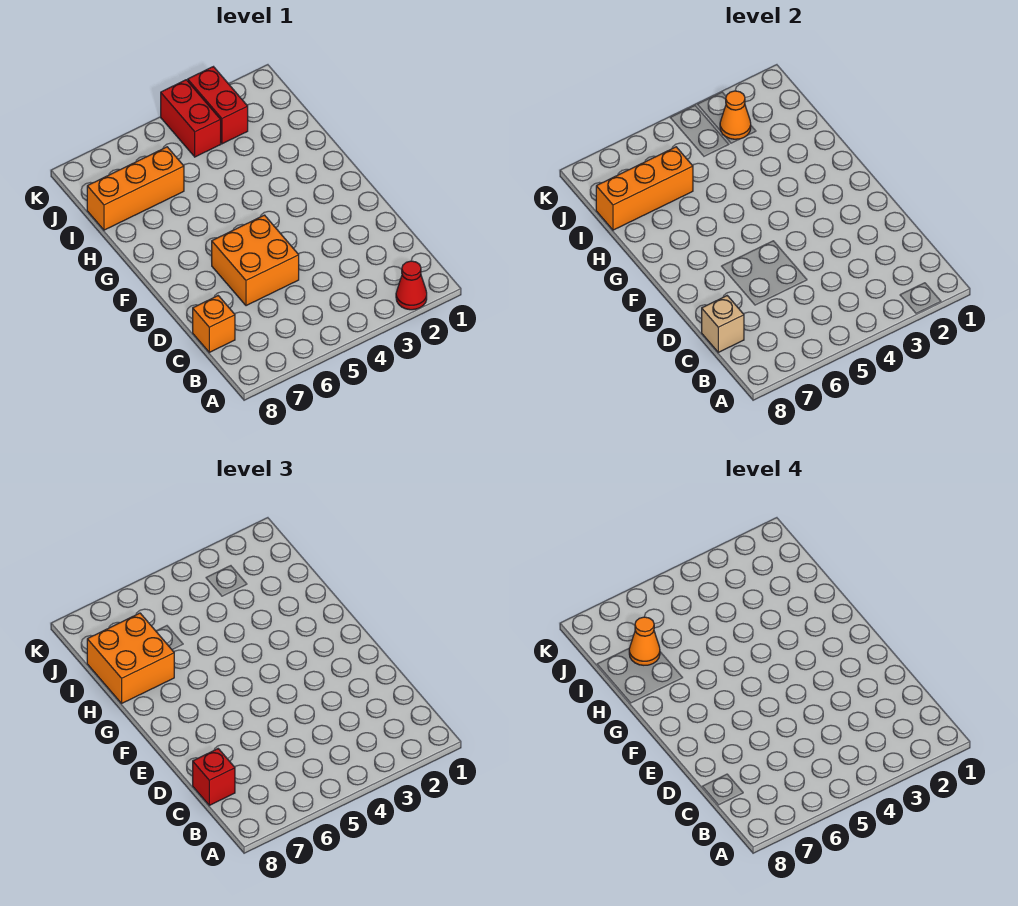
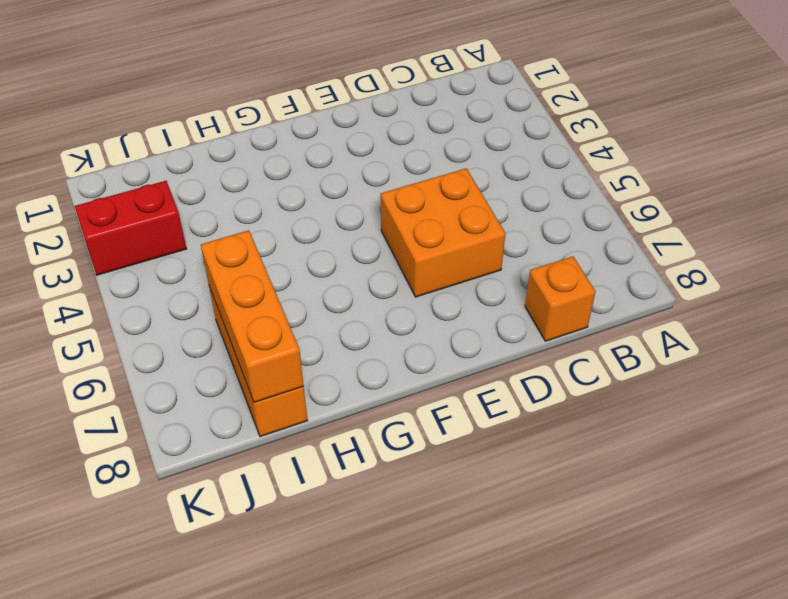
none -> red 1x1 cone [396,261,427,310]
none -> red 1x2 brick [161,80,221,157]
none -> tan 1x1 brick [702,296,744,352]

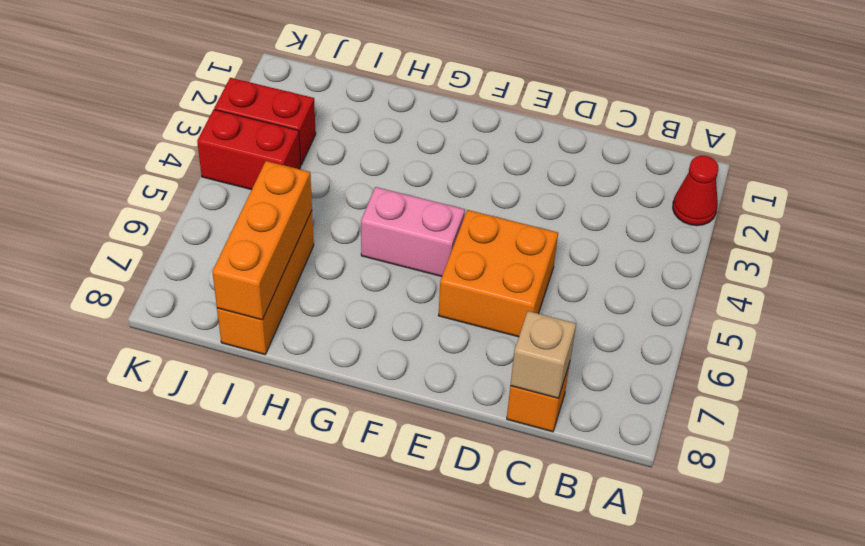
pink 1x2 brick [361,187,465,276] -> none
none -> orange 1x1 cone [720,91,751,139]
none -> red 1x1 brick [193,749,235,805]
none -> orange 2x2 brick [87,613,174,703]

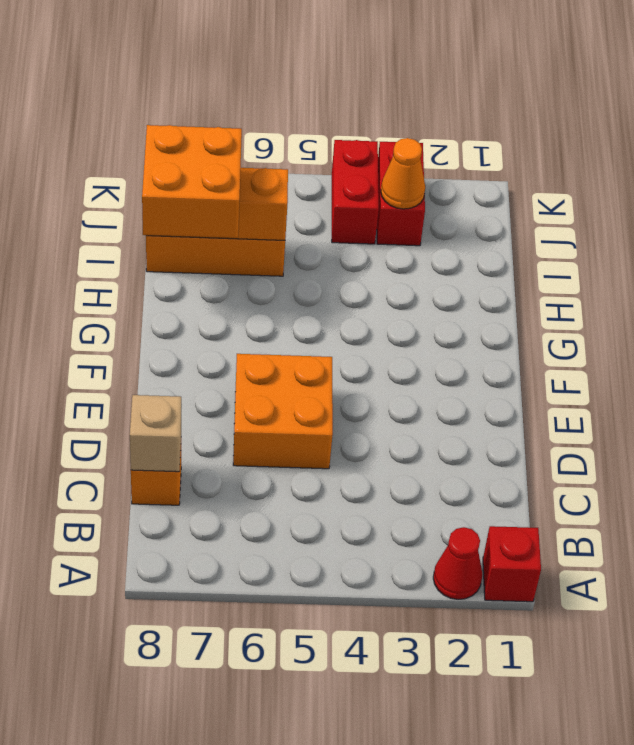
red 1x1 brick [483,526,541,602] -> red 1x1 brick moved to [193,749,235,805]
none -> orange 1x1 cone [629,617,660,665]

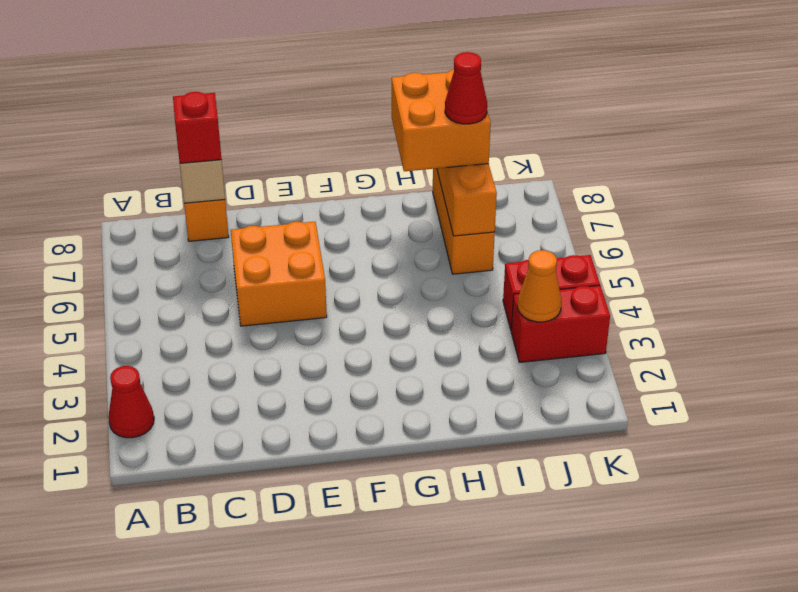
red 1x1 cone [445,52,487,124] -> orange 1x1 cone [629,617,660,665]

